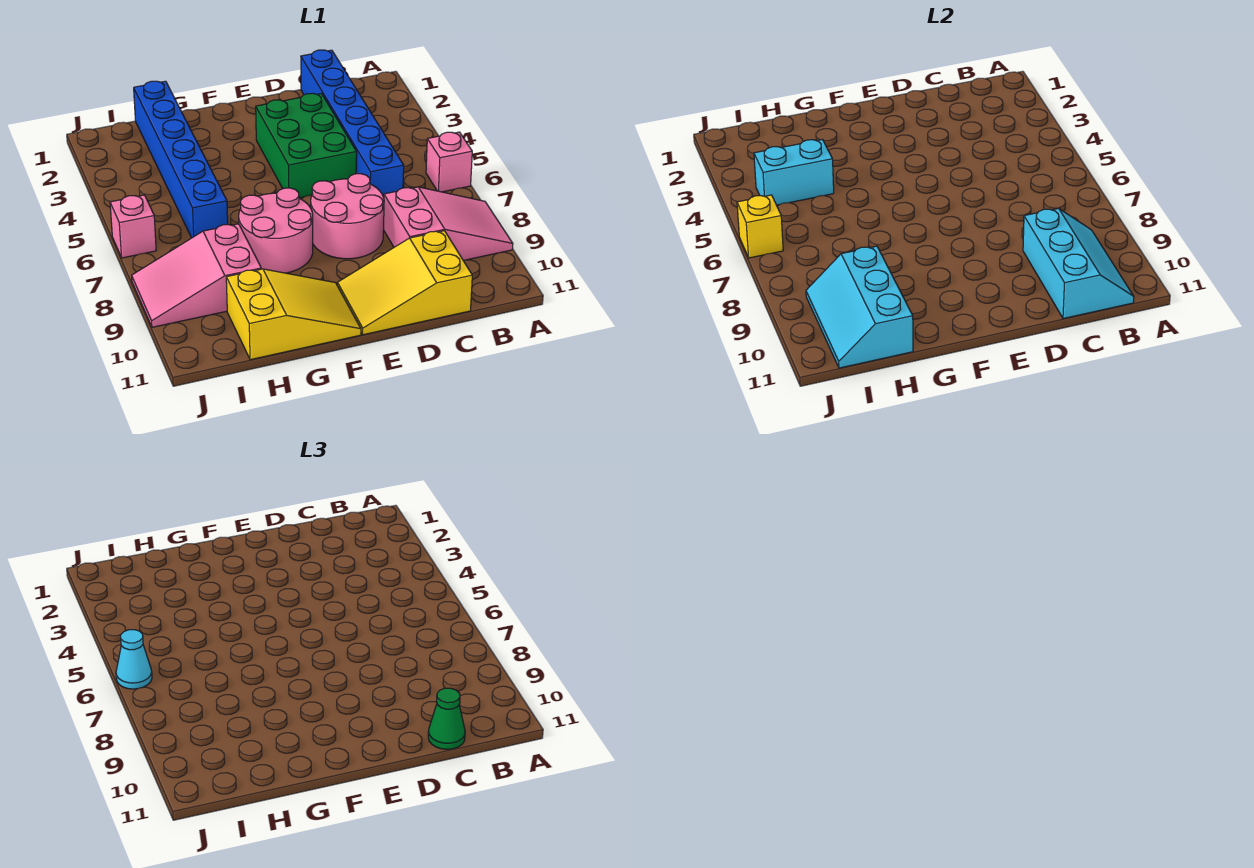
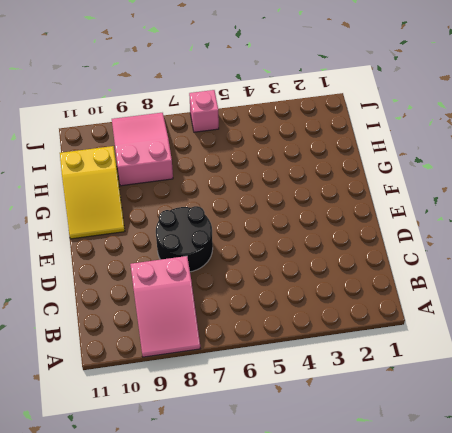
black 2x2 round brick [156,206,213,272] -> pink 2x2 round brick [311,174,384,259]
none -> pink 1x1 brick [426,132,472,192]
none -> blue 1x6 brick [301,50,404,197]
none -> yellow 2x3 slope [337,231,472,335]

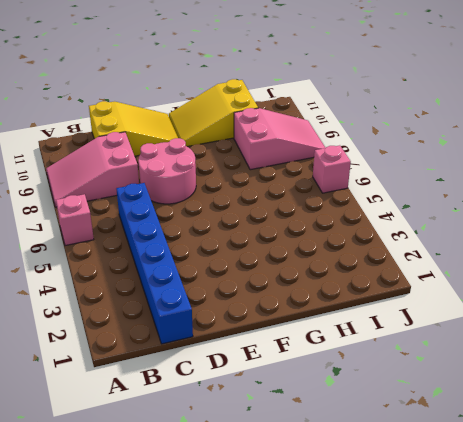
none -> green 2x3 brick [256,93,357,198]
none -> pink 2x2 round brick [239,188,313,273]
none -> blue 1x6 brick [134,81,228,238]

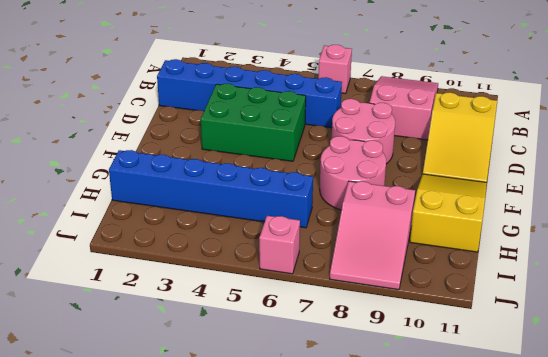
none -> cyan 2x3 slope [1023,208,1134,319]
none -> cyan 1x2 brick [754,140,834,205]
none -> cyan 2x3 slope [806,246,913,368]

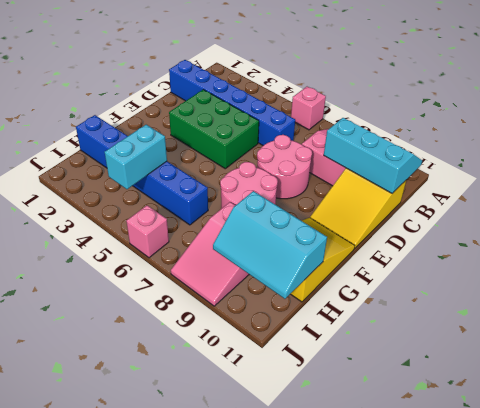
none -> yellow 1x1 brick [737,195,783,258]
none -> green 1x1 cone [428,688,465,749]
none -> cyan 1x1 cone [116,630,152,689]

